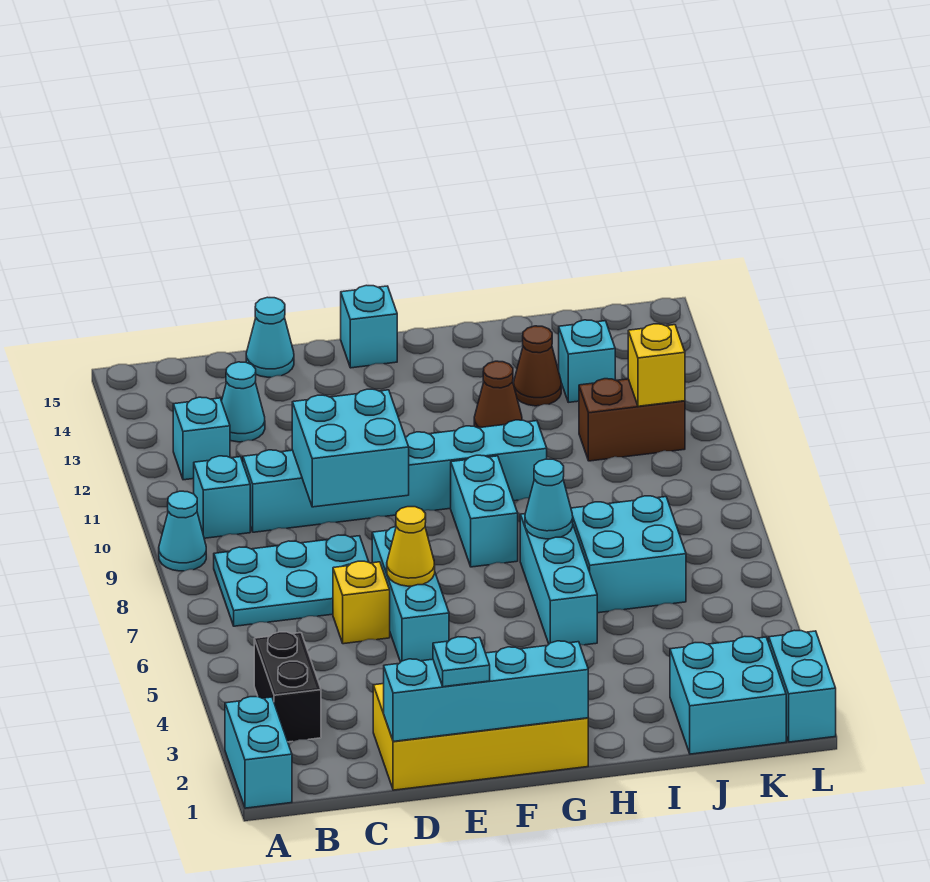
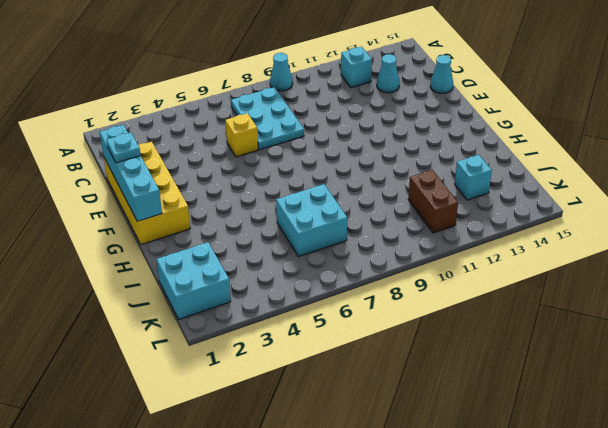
none -> cyan 1x2 brick [225,697,292,808]
none -> black 1x2 brick [254,632,321,742]
none -> cyan 1x1 brick [194,456,250,538]

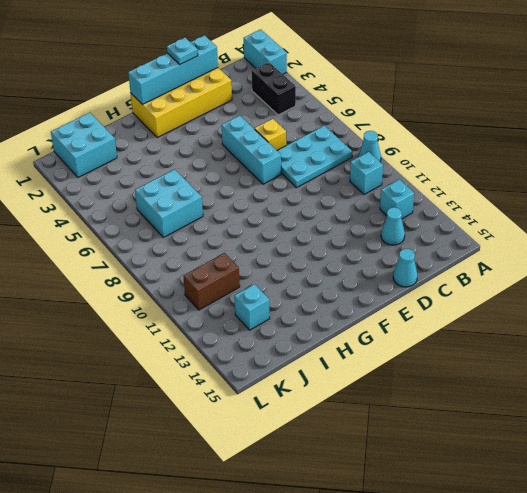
none -> cyan 1x6 brick [243,420,547,532]
none -> cyan 1x1 brick [341,285,397,368]
none -> cyan 1x2 brick [451,455,518,567]

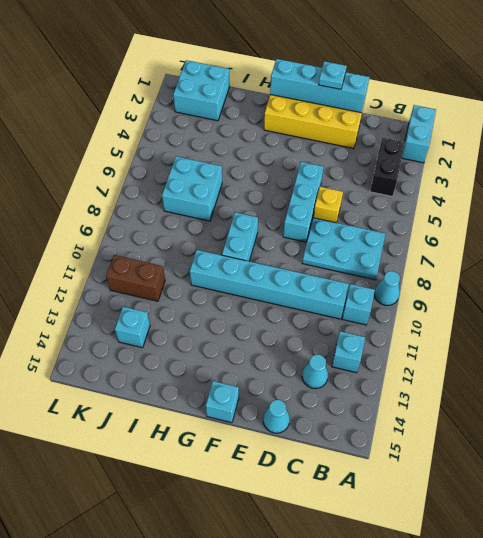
none -> cyan 1x3 brick [520,514,597,645]
none -> brown 1x1 cone [474,361,522,428]
none -> brown 1x1 cone [514,326,561,406]

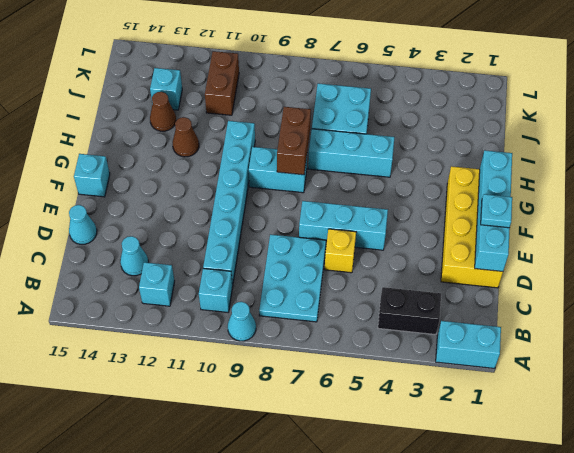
brown 1x2 brick [277,107,311,175] -> none
none -> cyan 2x2 brick [670,637,786,754]
none -> cyan 1x2 brick [769,630,836,742]
none -> cyan 2x2 brick [292,389,409,507]

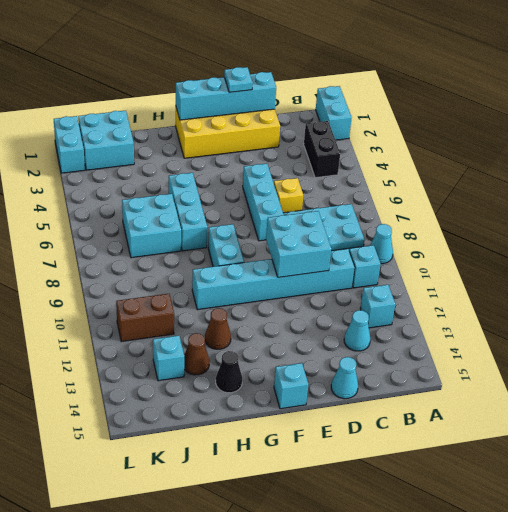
black 1x1 cone [216,351,242,393] -> none
none -> yellow 1x1 cone [387,507,435,586]
none -> cyan 1x1 cone [525,459,573,539]
none -> yellow 1x1 brick [628,324,685,406]

